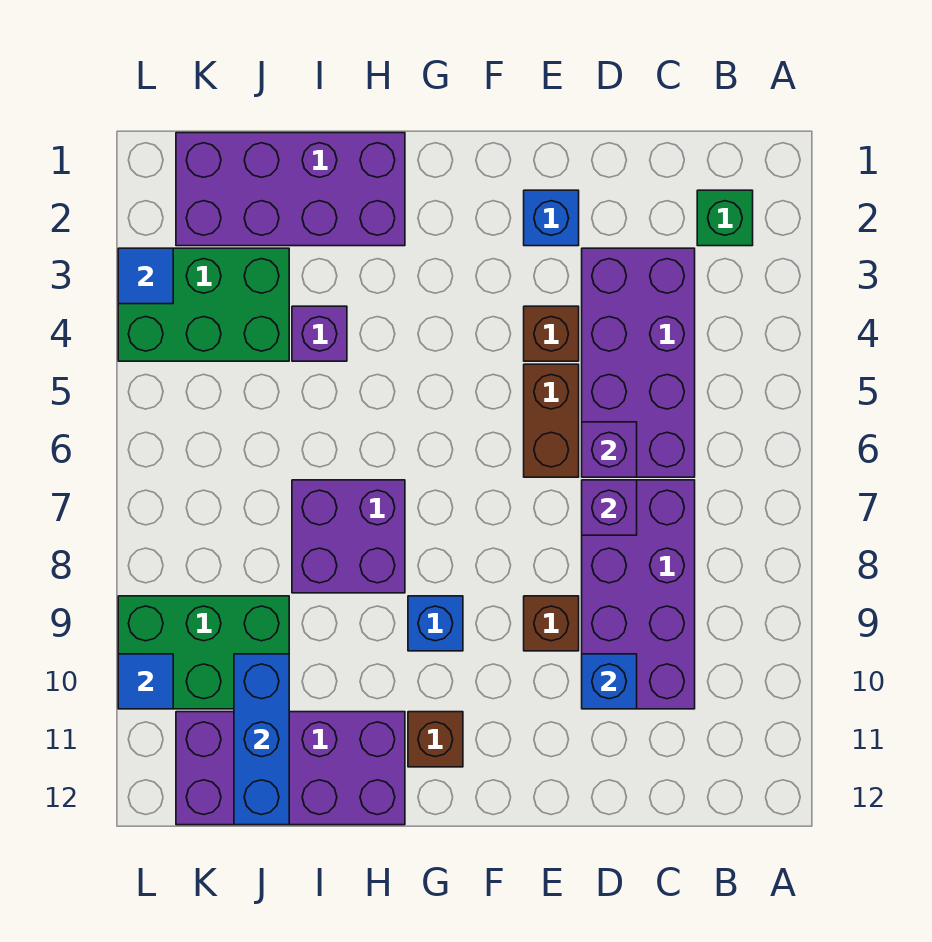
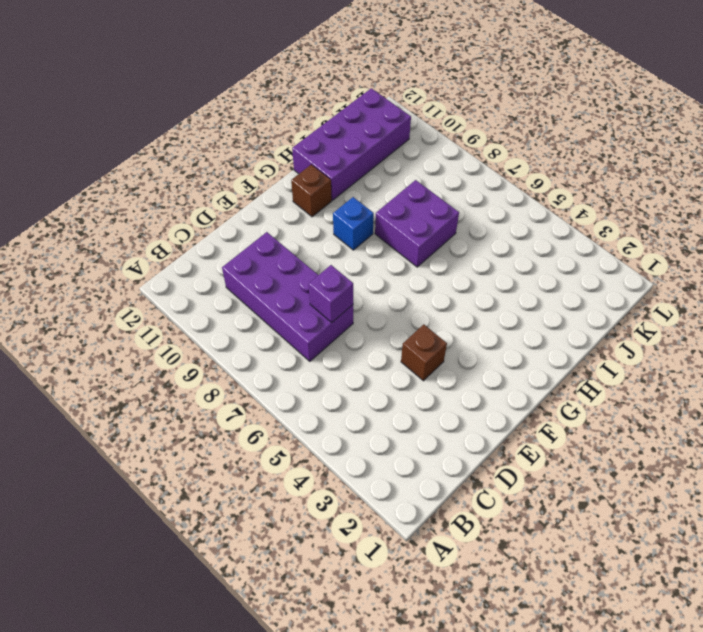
none -> green 1x1 brick [697,190,753,246]
none -> purple 2x4 brick [582,248,695,477]
none -> blue 1x1 brick [524,190,579,246]

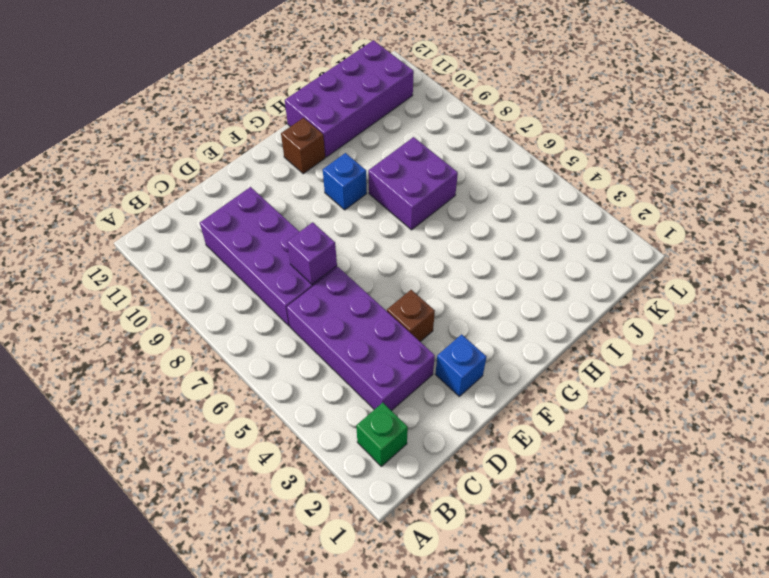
none -> brown 1x2 brick [524,364,579,477]
none -> brown 1x1 brick [524,596,579,651]
none -> purple 2x4 brick [176,133,405,246]

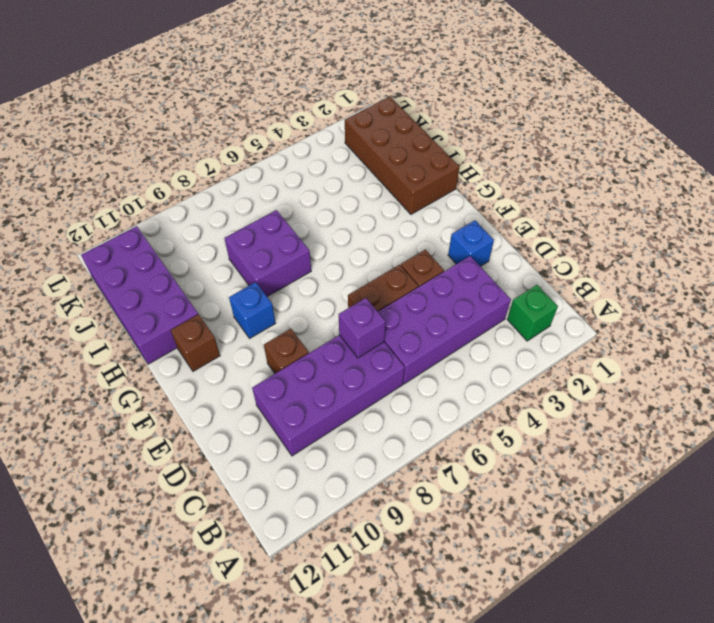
brown 2x4 brick [345,97,459,214] -> purple 2x4 brick [176,133,405,246]
none -> purple 1x1 brick [292,306,347,361]
none -> green 2x3 brick [118,248,289,361]
none -> green 2x3 brick [118,596,289,709]

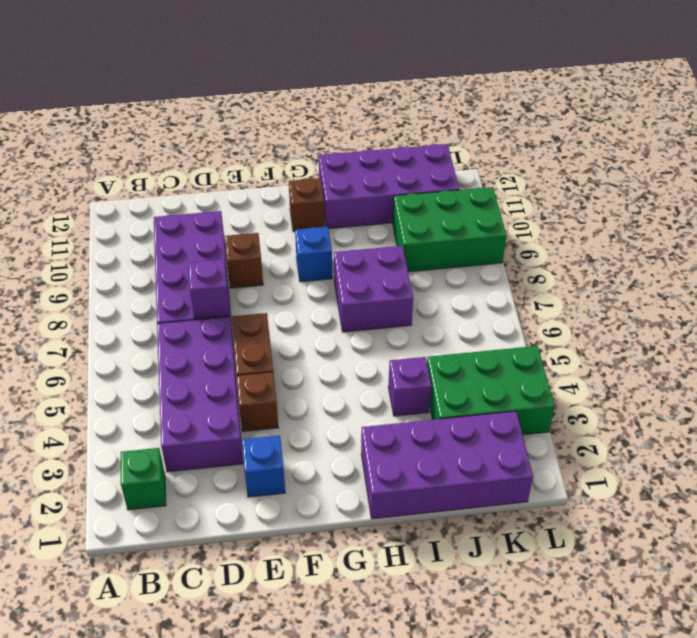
none -> purple 1x1 brick [582,422,637,477]
none -> blue 1x1 brick [582,654,637,709]
none -> blue 1x3 brick [234,654,289,825]

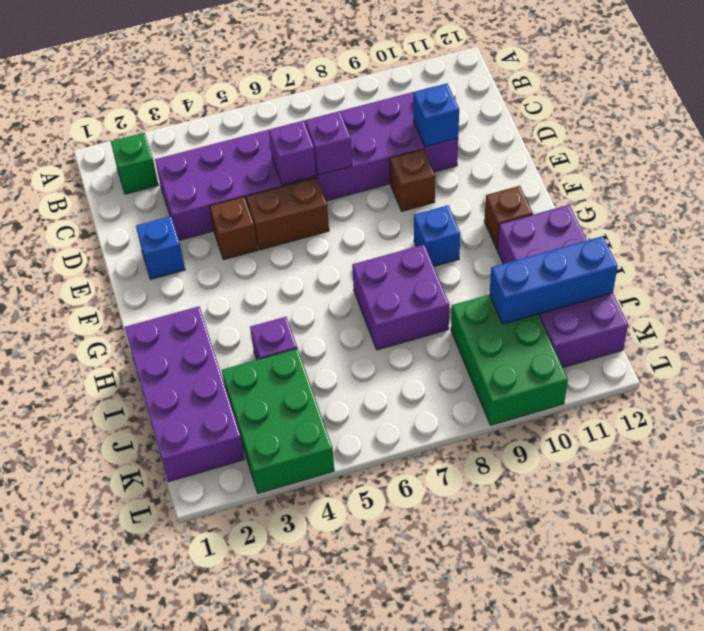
none -> blue 1x1 tile [118,248,173,304]
none -> blue 1x1 tile [118,654,173,709]

